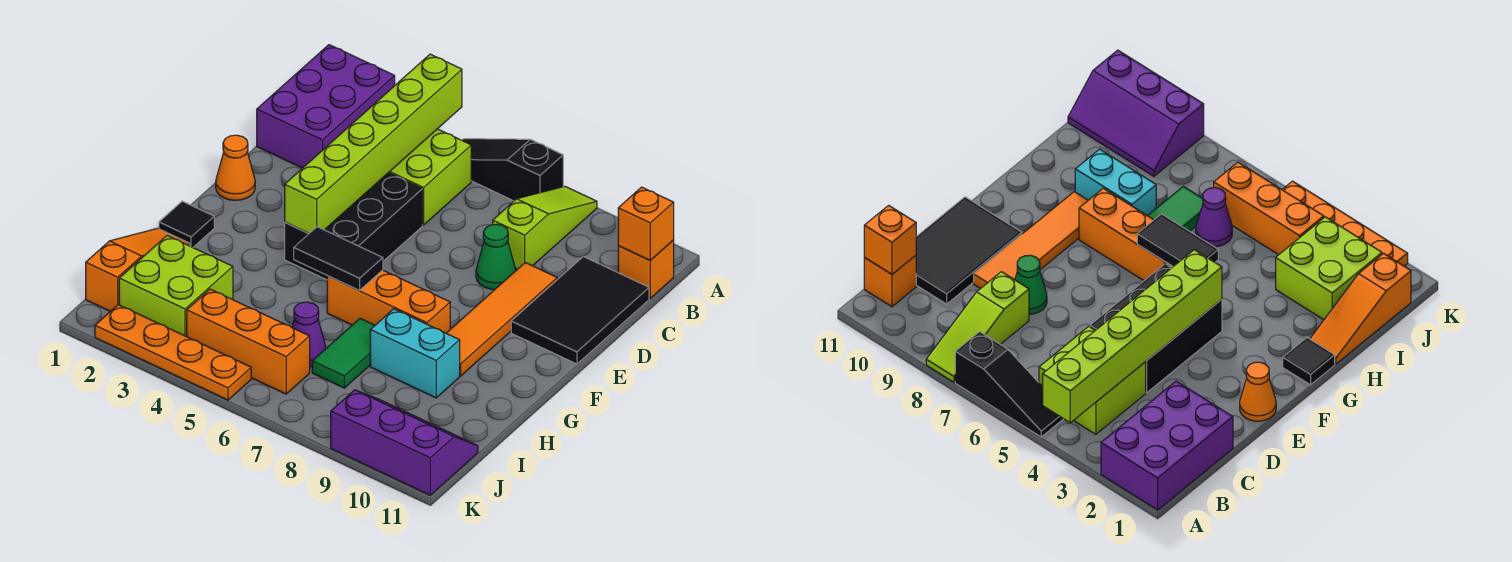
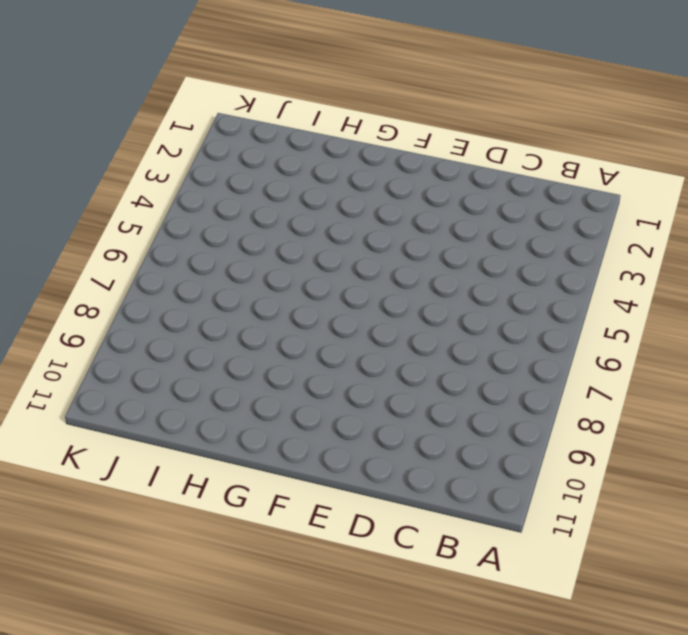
none -> purple 2x3 brick [257,45,395,168]
none -> black 1x3 slope [462,139,563,201]
none -> lime 1x3 slope [493,186,597,269]

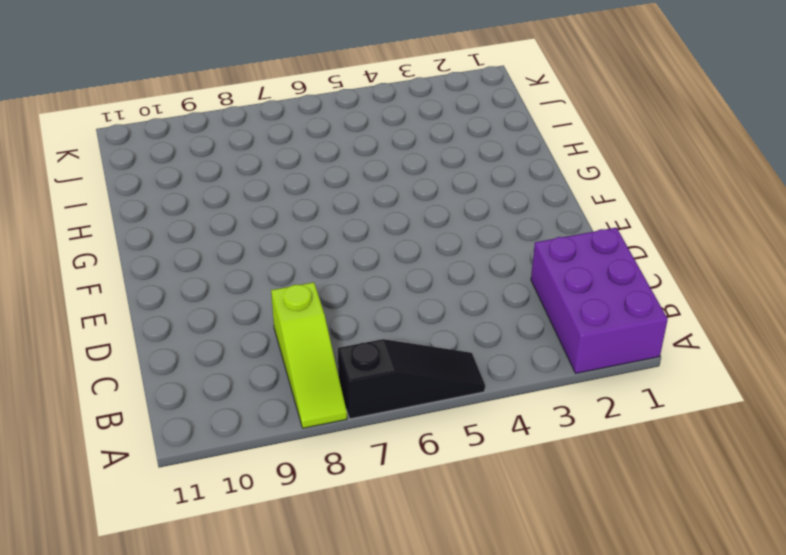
none -> lime 2x2 brick [389,129,471,225]
none -> orange 1x1 brick [618,240,674,298]
none -> black 2x3 tile [511,256,649,364]

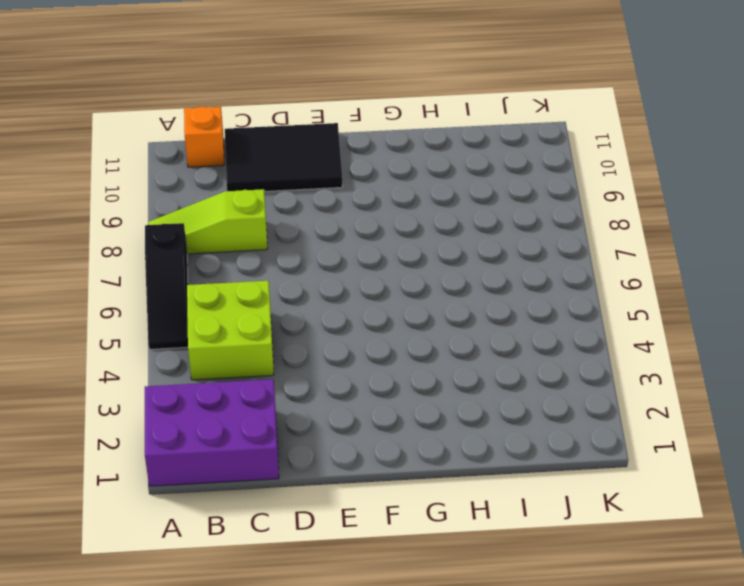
none -> black 2x3 brick [285,173,422,280]
none -> green 1x1 cone [476,224,516,290]
none -> orange 1x4 tile [446,263,557,376]

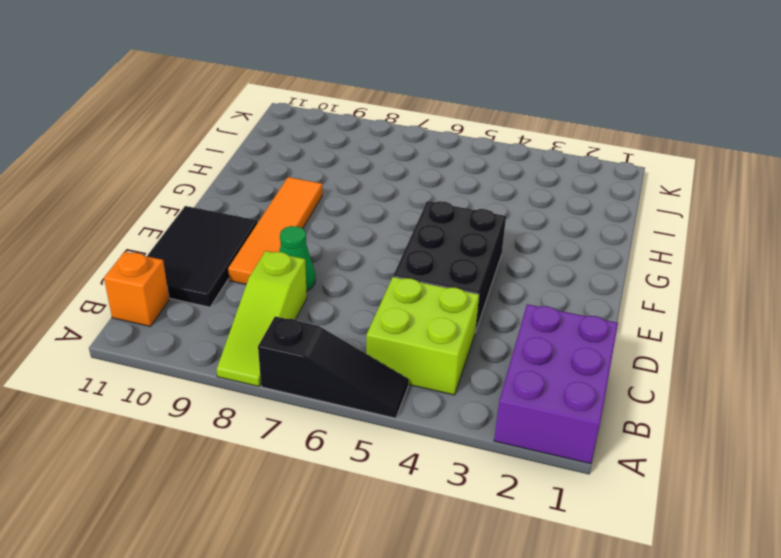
none -> orange 1x1 cone [216,135,255,200]
none -> black 1x1 tile [159,201,214,247]
none -> orange 1x3 brick [327,270,450,333]

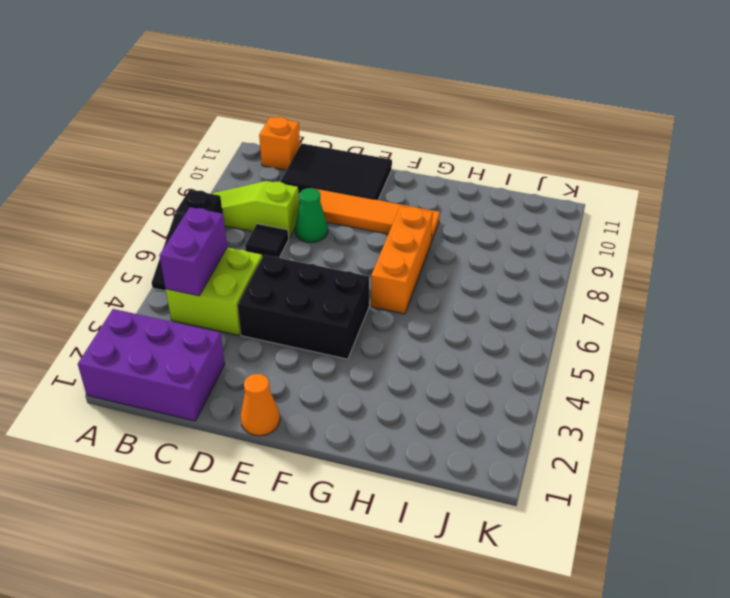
purple 1x2 brick [159,207,227,296] -> lime 1x6 brick [285,54,462,233]
black 1x1 tile [245,224,289,257] -> black 1x1 tile moved to [159,201,214,247]
none -> orange 1x3 slope [86,228,190,311]
none -> green 1x2 tile [312,318,375,388]
none -> cyan 1x2 brick [370,309,460,398]

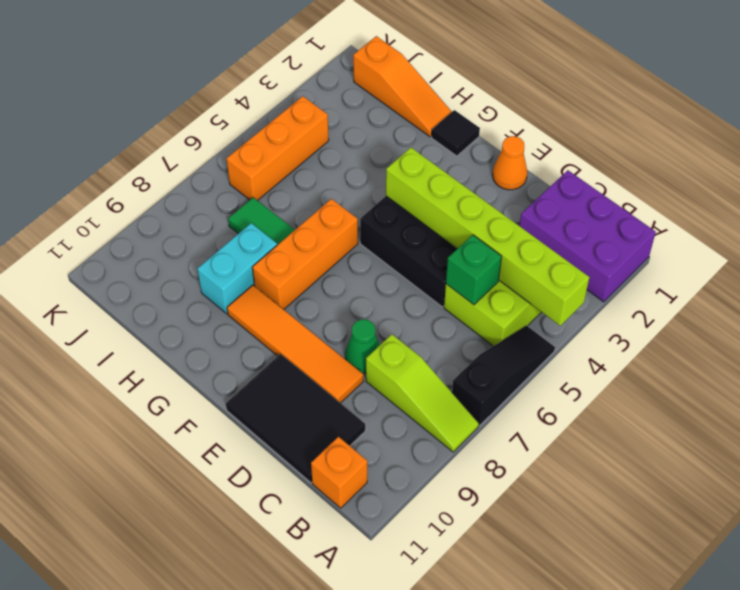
green 1x1 brick [446,235,502,305] -> none
none -> lime 2x2 brick [119,236,233,337]
none -> purple 1x1 cone [292,302,326,367]
none -> purple 2x3 slope [331,390,478,495]

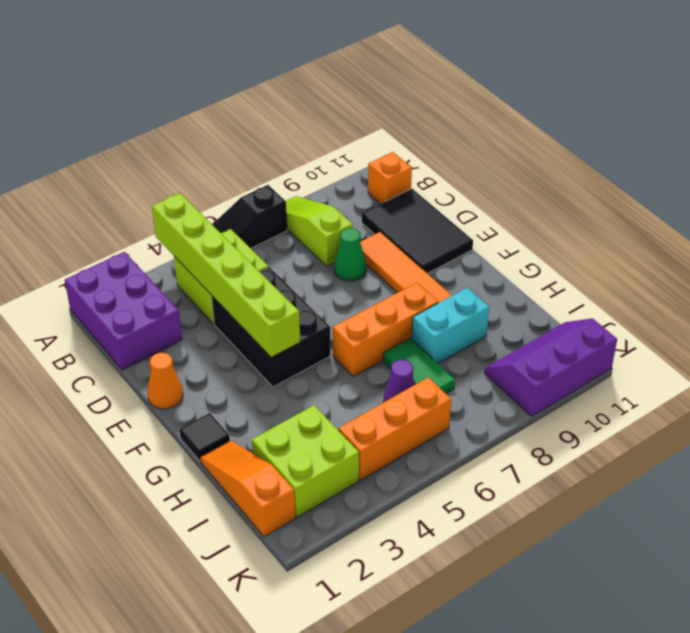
none -> orange 1x4 plate [95,305,251,400]
none -> orange 1x1 brick [618,187,674,260]
none -> black 1x2 tile [294,227,383,290]

